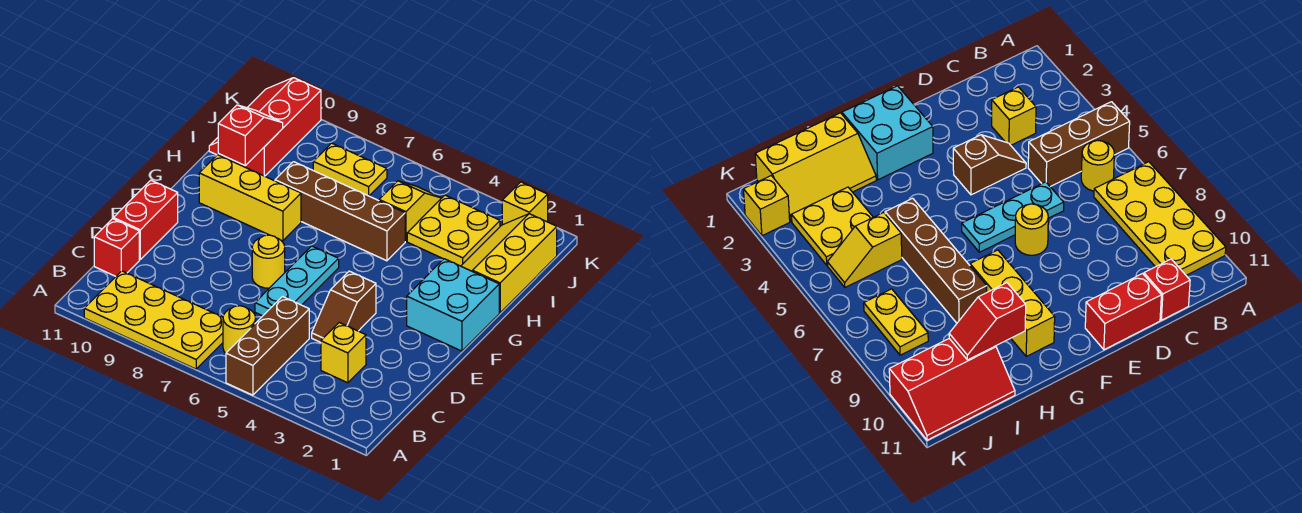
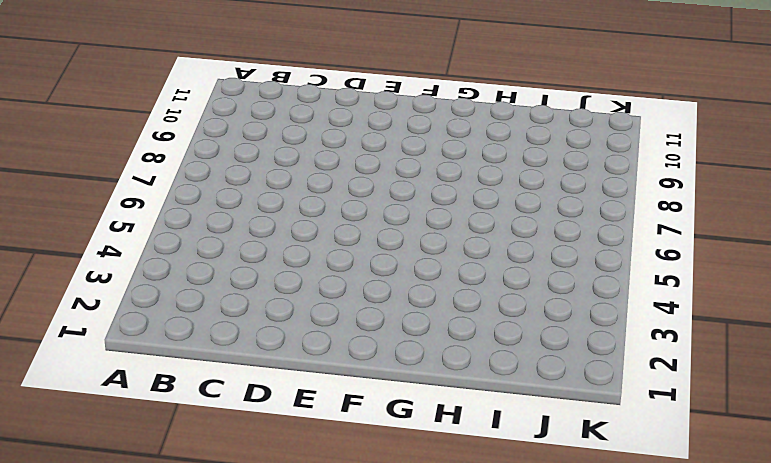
none -> brown 1x3 brick [226,297,309,395]
none -> yellow 2x4 plate [84,271,223,369]
none -> yellow 1x1 round brick [223,306,256,353]

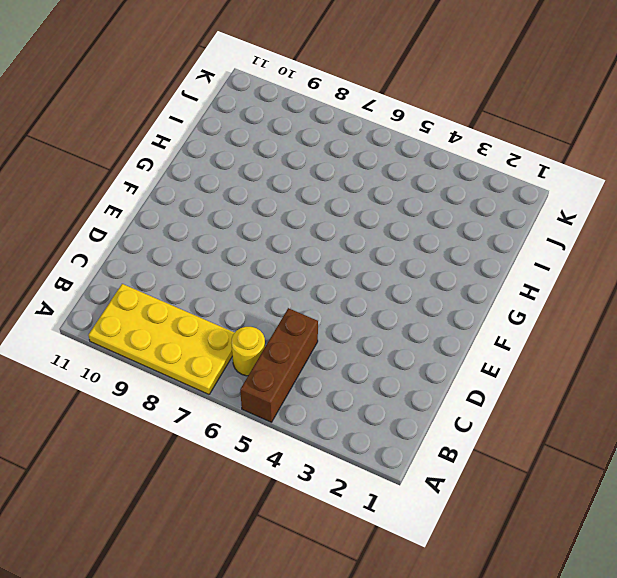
none -> yellow 1x1 brick [321,323,366,383]
none -> red 1x1 brick [94,219,139,276]
none -> brown 1x2 slope [312,271,376,342]

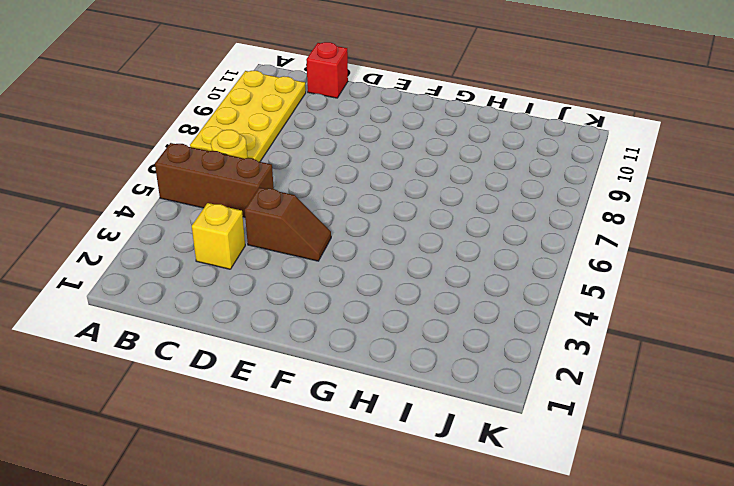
brown 1x2 slope [245,187,331,261] -> brown 1x2 slope turned to [312,271,376,342]
none -> cyan 1x3 plate [255,246,339,316]
none -> red 1x2 brick [113,180,178,259]
none -> yellow 1x1 round brick [252,235,285,288]

